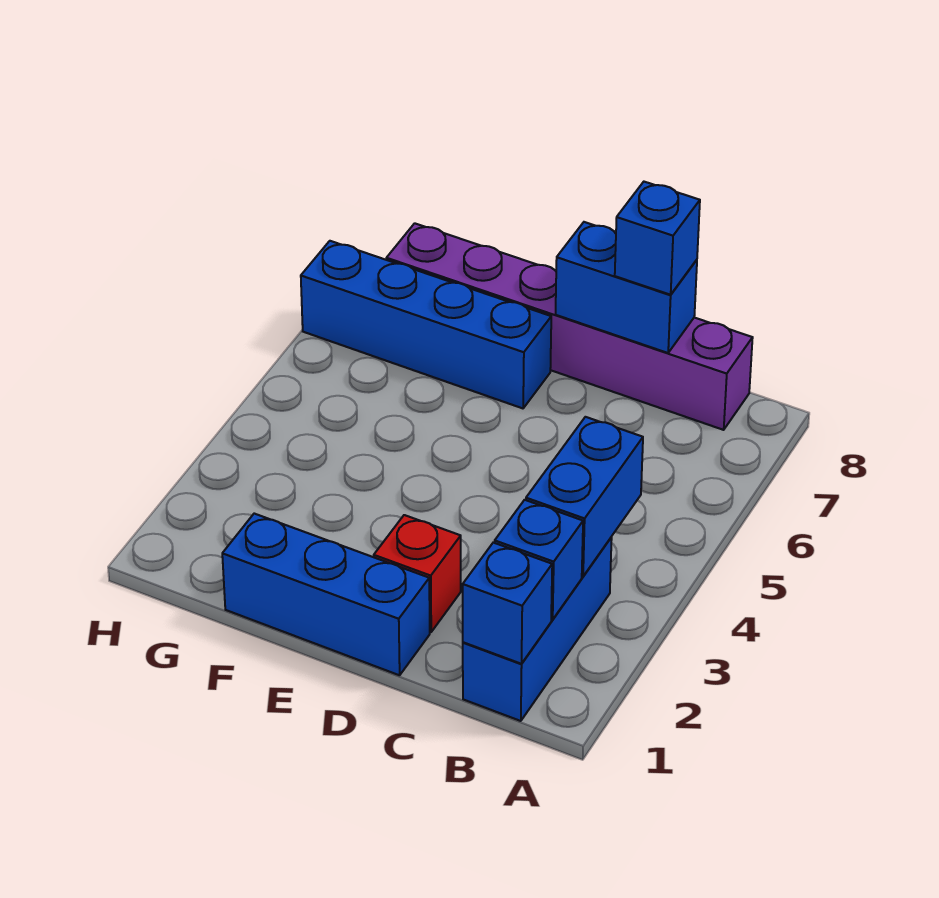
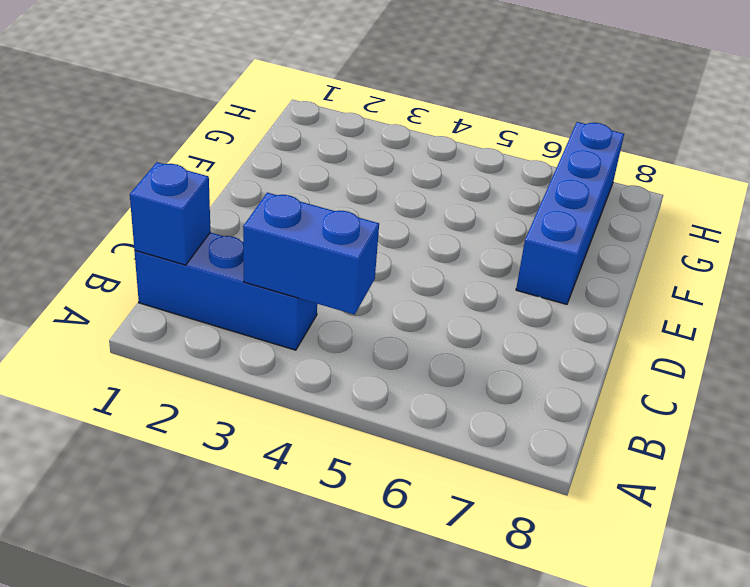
none -> purple 1x6 brick [386,223,753,430]
none -> blue 1x3 brick [222,514,430,675]

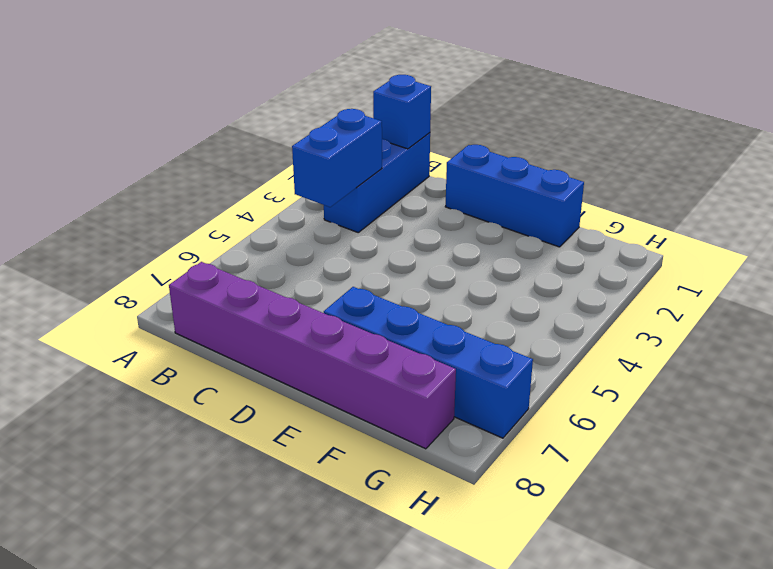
none -> red 1x1 brick [374,515,461,632]
none -> blue 1x1 brick [495,500,583,620]

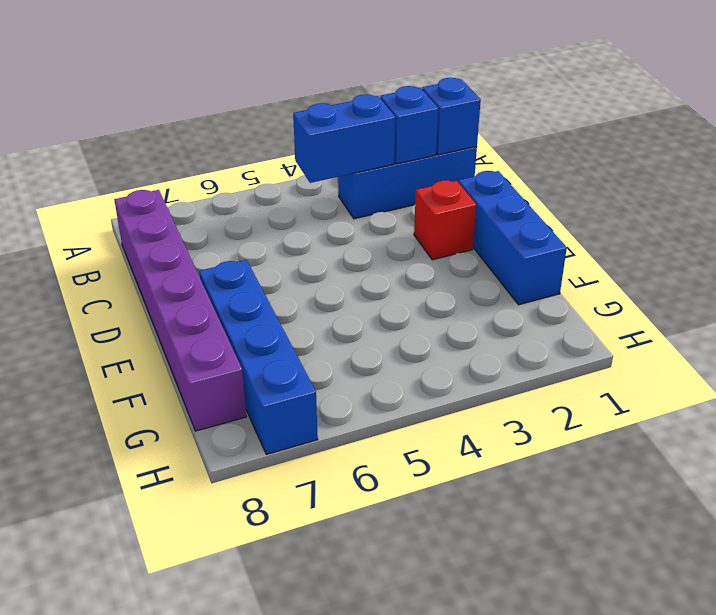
none -> blue 1x2 brick [556,222,697,353]
none -> blue 1x1 brick [615,182,700,295]

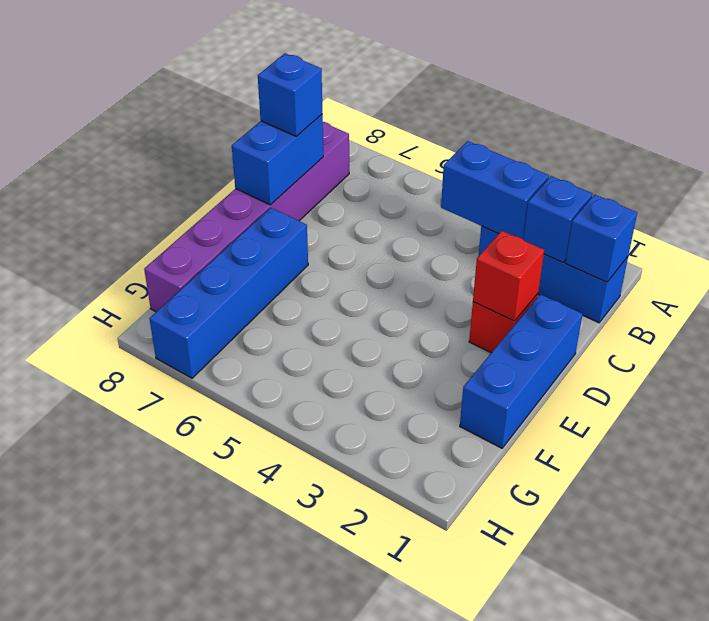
red 1x1 brick [473,231,544,321] -> none

